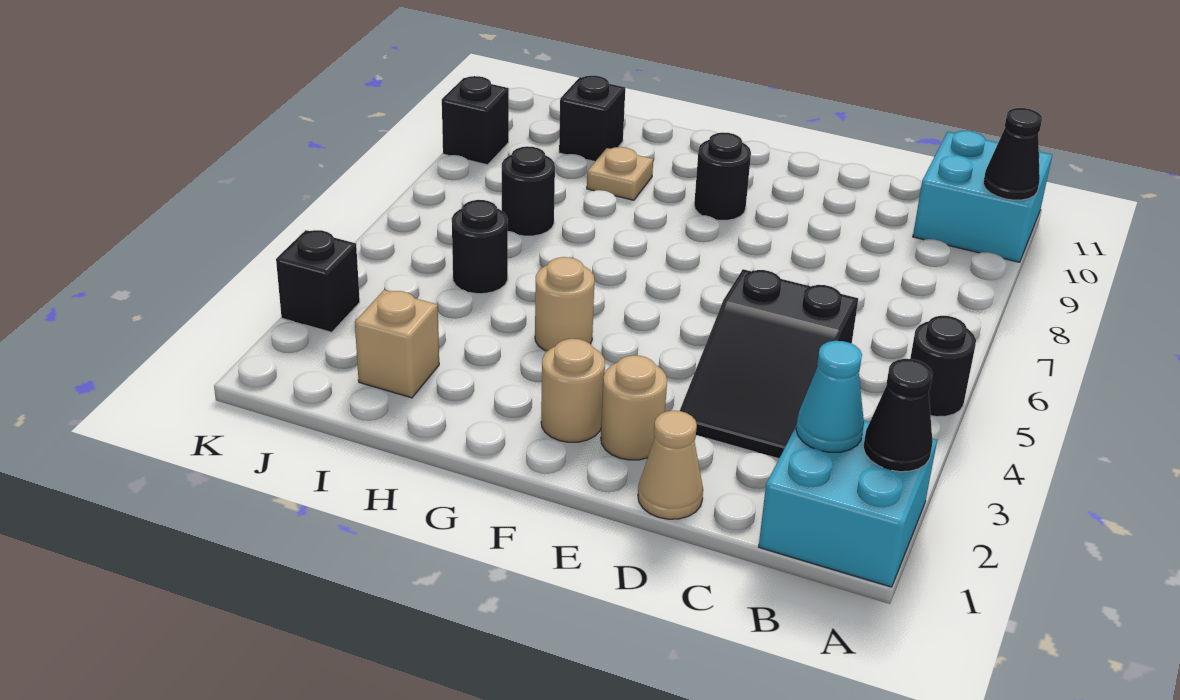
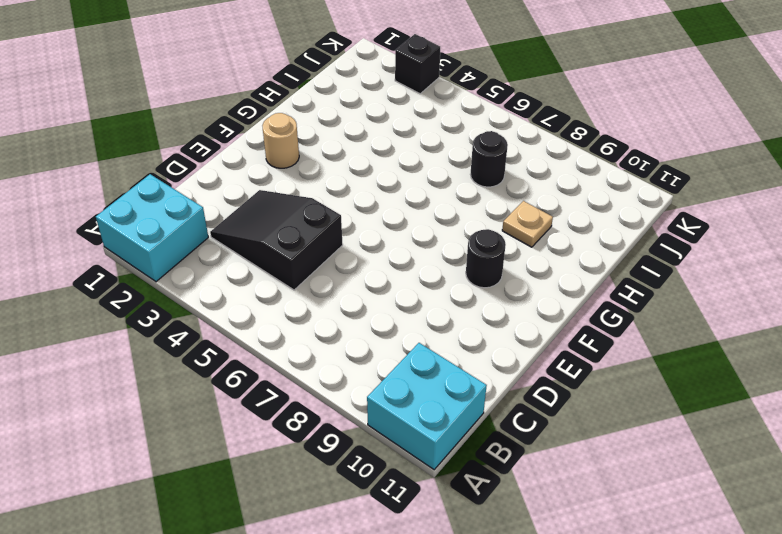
none -> black 1x1 round brick [910,316,976,417]
none -> tan 1x1 cone [638,411,703,519]
none -> tan 1x1 round brick [601,355,667,460]

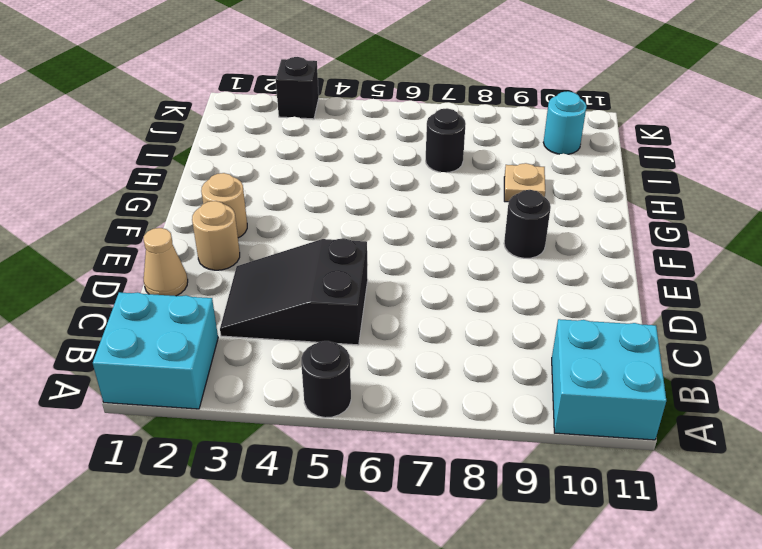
cyan 1x1 round brick [543,91,586,154] -> none
none -> tan 1x1 round brick [535,257,594,351]
none -> tan 1x1 brick [355,290,439,398]
none -> black 1x1 round brick [452,200,508,294]

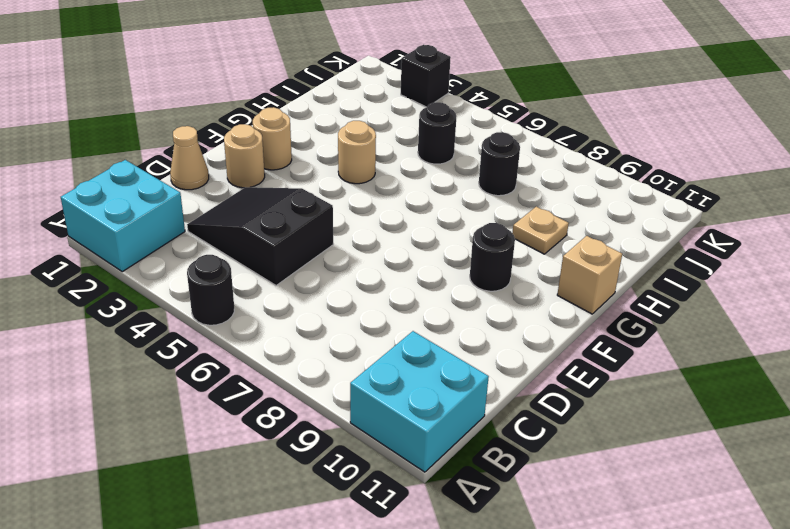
tan 1x1 brick [557,236,622,314] -> tan 1x1 brick moved to [355,290,439,398]
none -> black 1x1 brick [559,76,625,161]
none -> black 1x1 brick [442,76,509,165]
none -> black 1x1 cone [863,359,933,472]

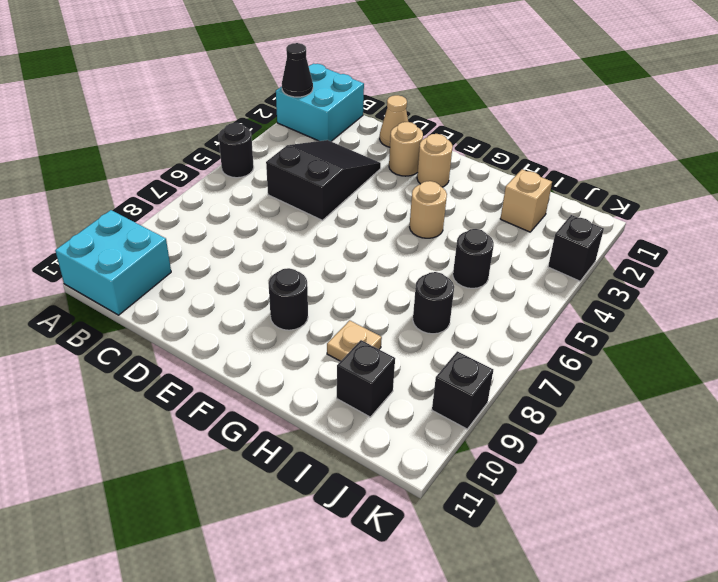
none -> black 1x1 cone [983,108,1042,200]
none -> cyan 1x1 cone [796,341,864,452]

